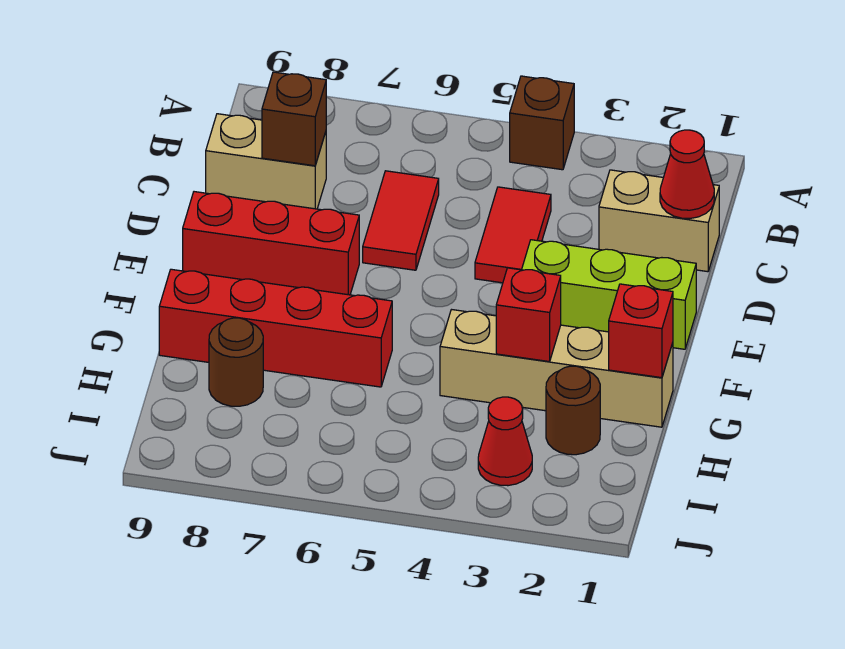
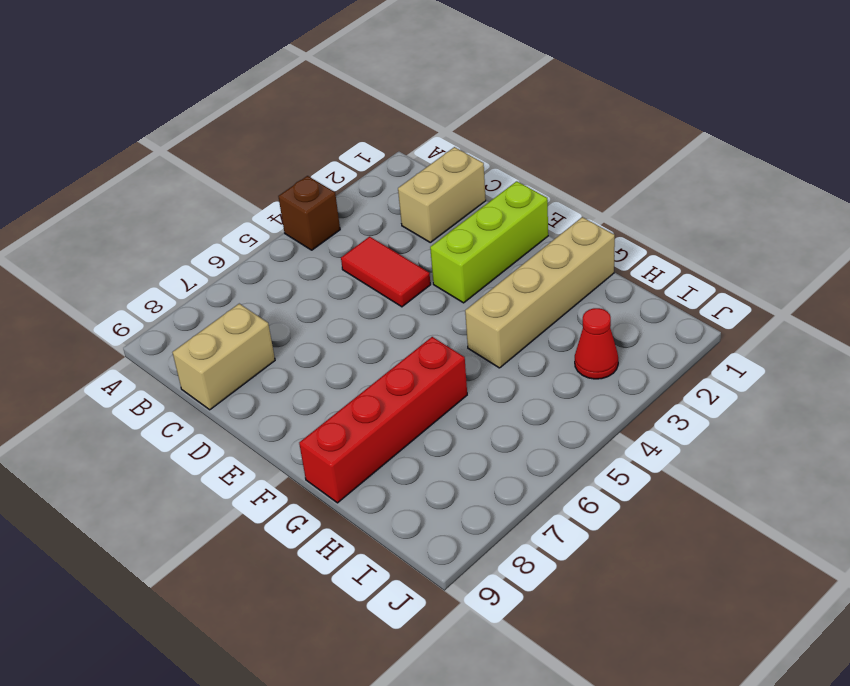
none -> red 1x2 tile [363,171,439,270]
none -> red 1x3 brick [183,192,359,295]
none -> brown 1x1 round brick [546,366,600,455]

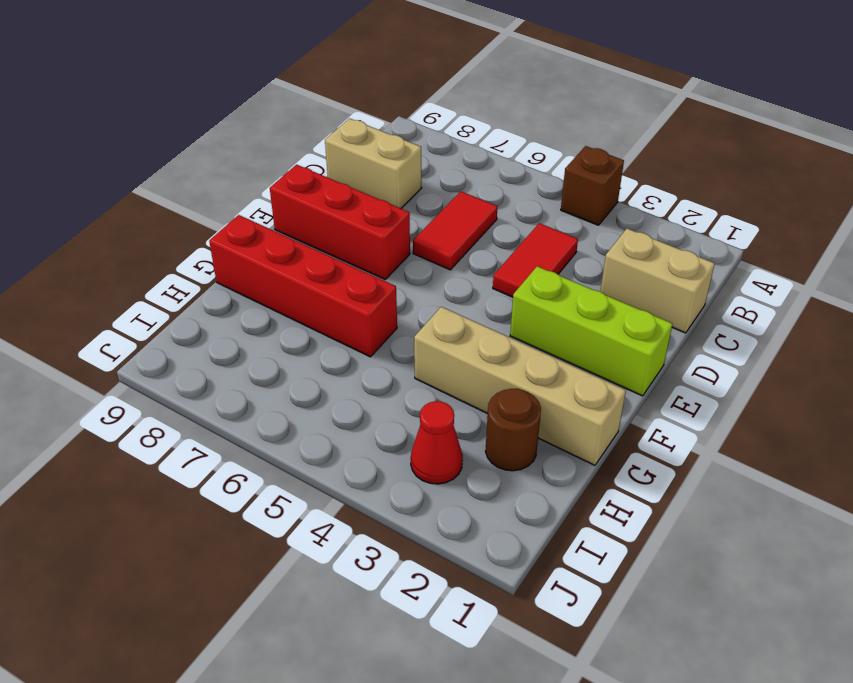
none -> brown 1x1 round brick [209,318,263,406]
none -> red 1x1 cone [660,130,714,219]
none -> brown 1x1 brick [262,72,326,166]

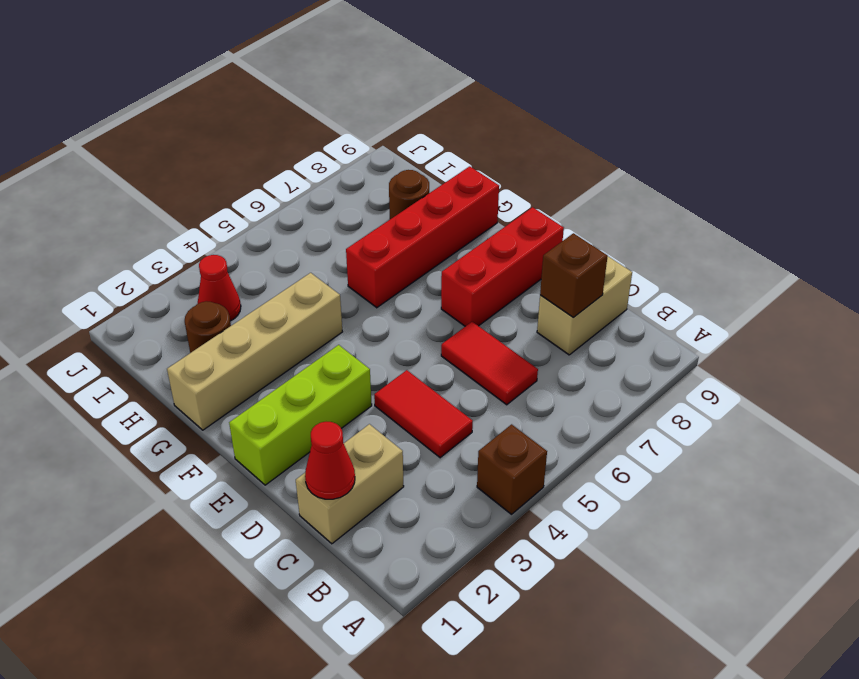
none -> red 1x1 brick [609,284,673,378]
none -> red 1x1 brick [496,268,561,362]

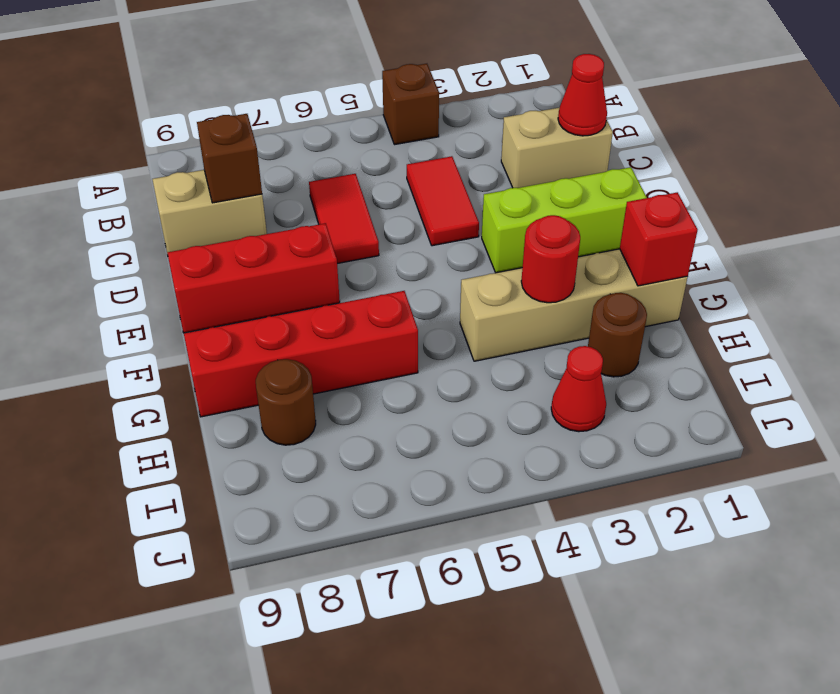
red 1x1 round brick [521,215,580,303] -> red 1x1 brick [496,268,561,362]

